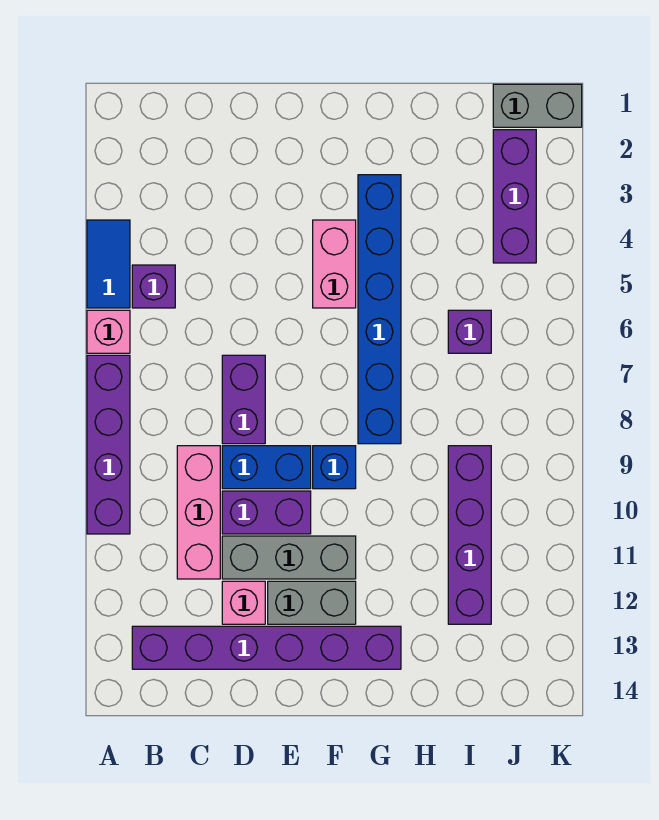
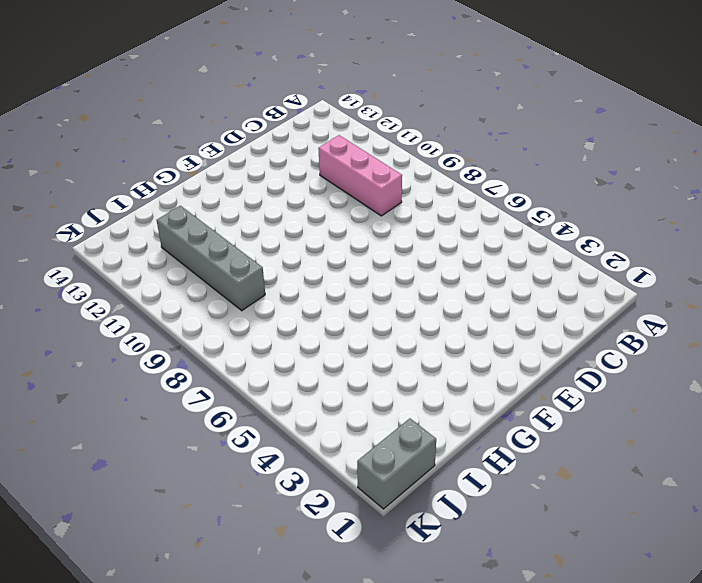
grey 1x4 brick [157,206,265,311] -> purple 1x4 brick [448,446,491,624]
none -> blue 1x2 tile [87,220,130,308]
none -> pink 1x1 brick [87,310,130,353]
none -> purple 1x4 brick [87,355,130,534]

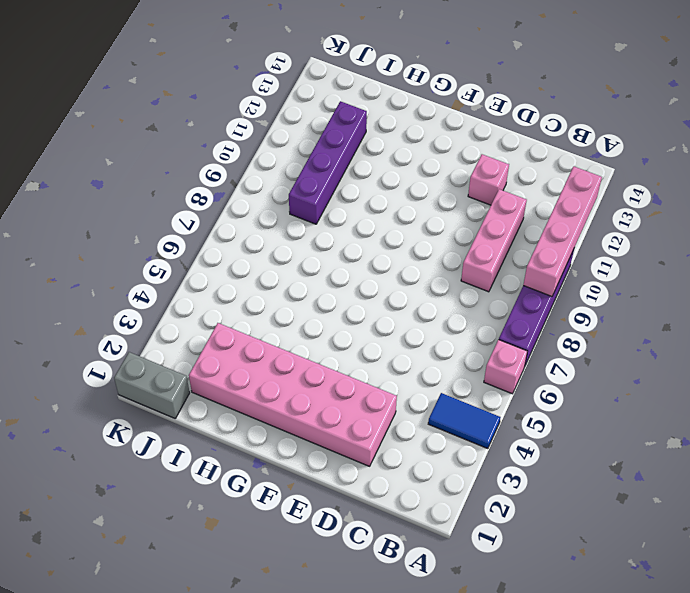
blue 1x2 tile [428,393,501,449] -> blue 1x2 tile turned to [87,220,130,308]
pink 1x4 brick [523,166,602,296] -> none
pink 2x6 brick [189,323,397,466] -> blue 1x6 brick [358,175,401,444]
none -> purple 1x1 brick [132,265,175,308]
none -> purple 1x6 brick [132,626,401,669]
none -> purple 1x2 brick [222,355,265,444]

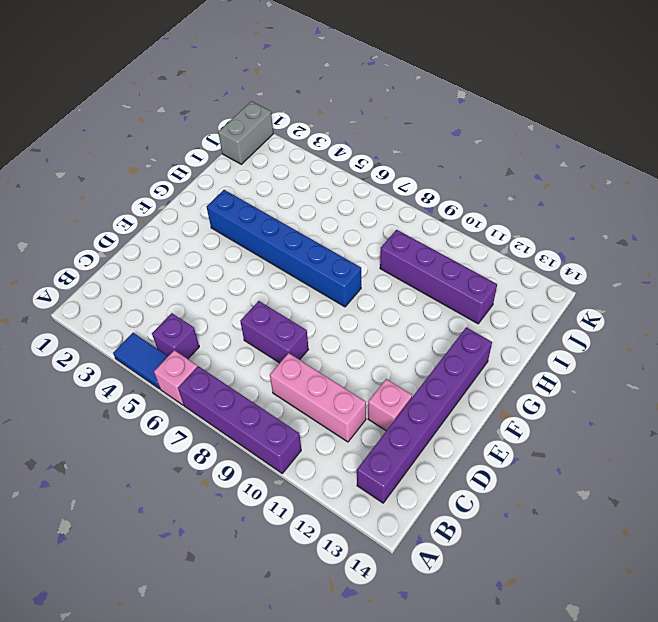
none -> blue 1x2 brick [222,446,311,489]
none -> purple 1x2 brick [222,491,311,534]
none -> grey 1x3 brick [222,536,356,579]

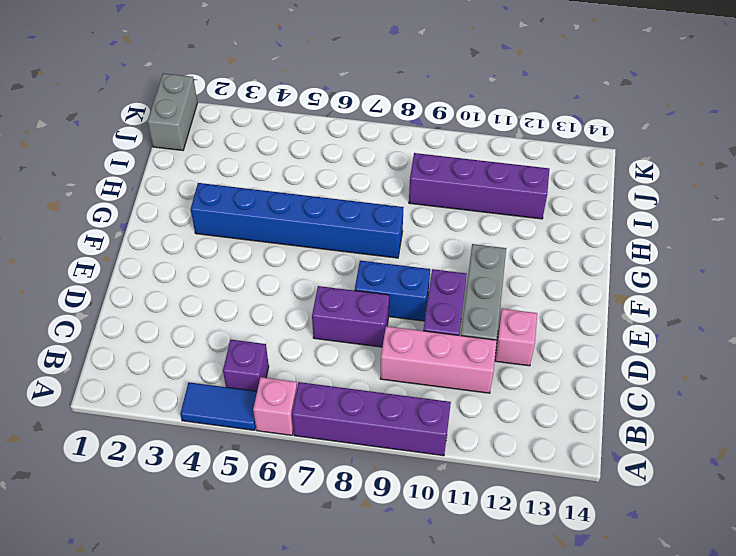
blue 1x2 brick [355,261,430,321] -> blue 1x2 brick turned to [222,446,311,489]
none -> purple 1x6 brick [132,626,401,669]
none -> grey 1x2 brick [268,581,356,624]
none -> pink 1x2 brick [313,220,356,308]

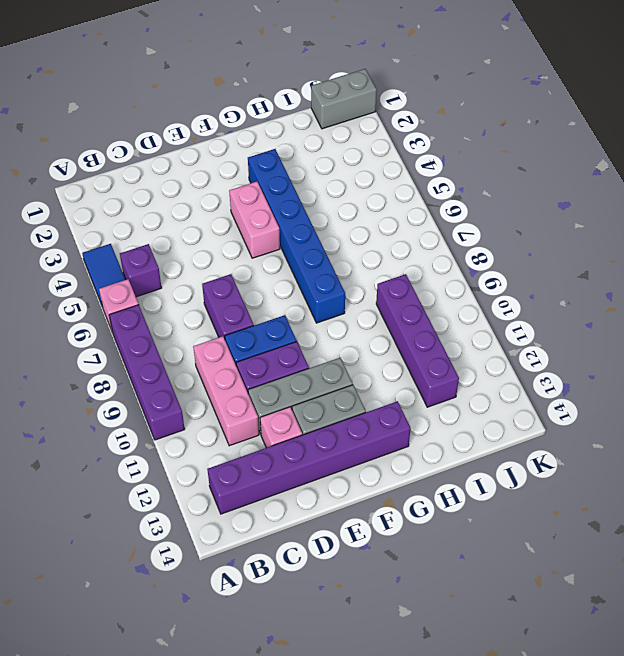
none -> blue 1x1 brick [313,446,356,489]
none -> purple 1x1 brick [448,310,491,353]
none -> purple 1x3 brick [493,130,536,263]

